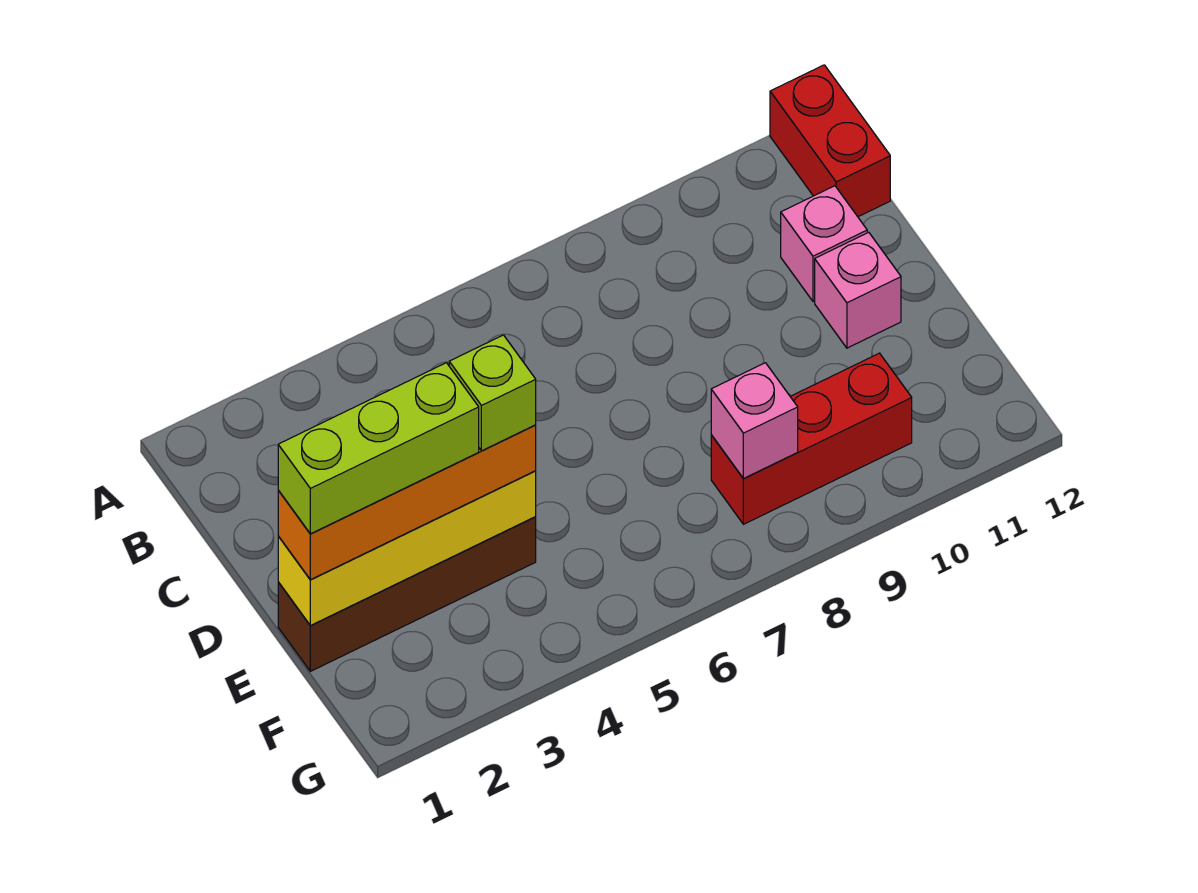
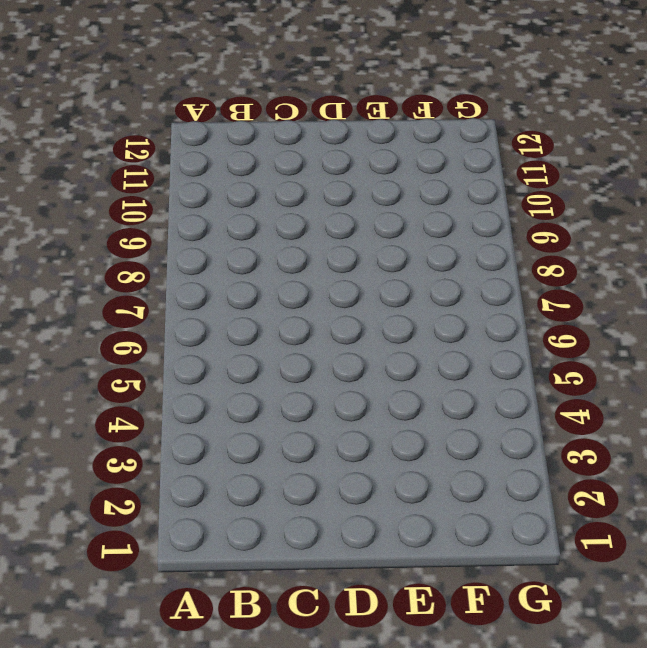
none -> red 1x2 brick [770,65,890,217]
none -> pink 1x1 brick [781,186,867,301]

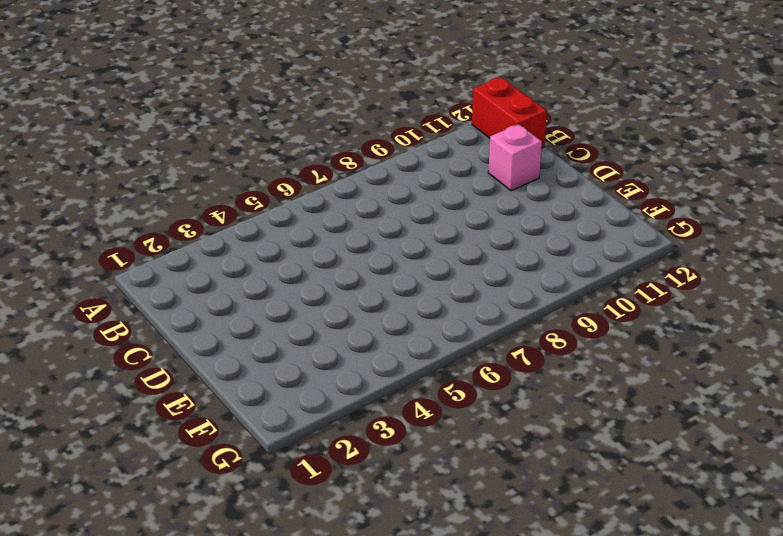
none -> pink 1x1 brick [815,232,901,348]
none -> brown 1x4 brick [278,517,536,671]

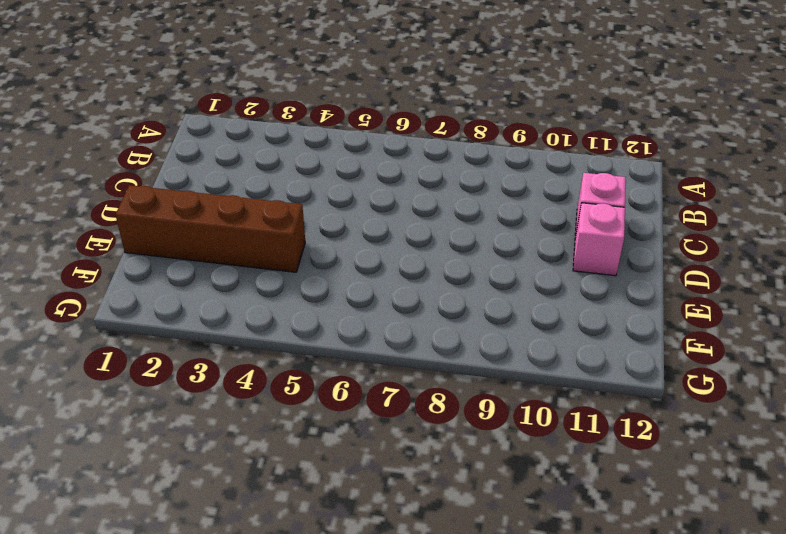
none -> red 1x2 brick [770,65,890,217]
none -> red 1x3 brick [711,353,912,524]

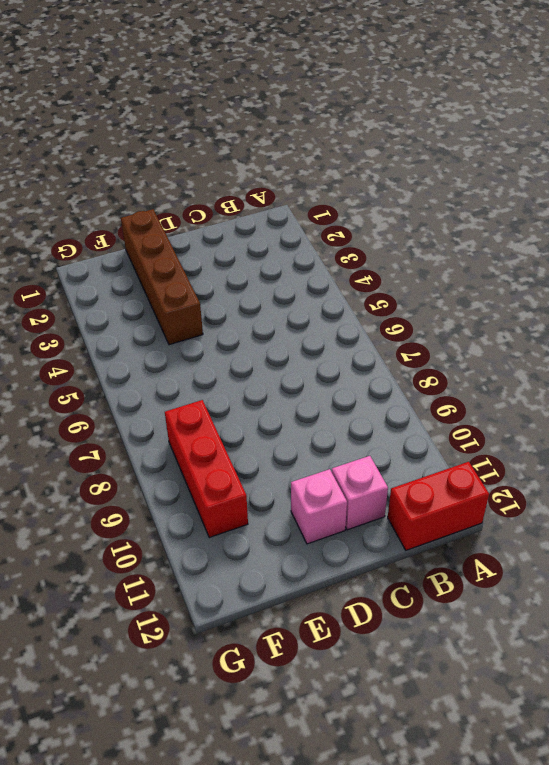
none -> yellow 1x4 brick [278,471,536,626]
none -> pink 1x1 brick [711,363,798,479]

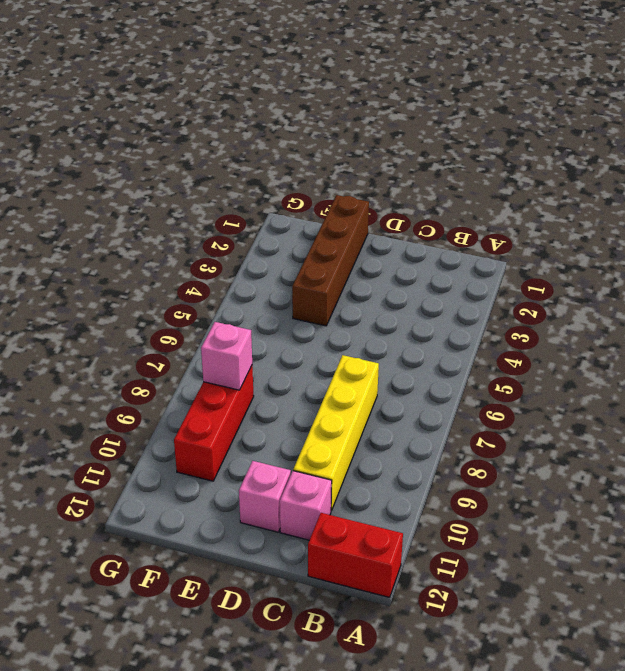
yellow 1x4 brick [293,355,379,511] -> yellow 1x4 brick moved to [278,471,536,626]
none -> orange 1x4 brick [278,425,536,580]
none -> lime 1x3 brick [278,363,479,534]

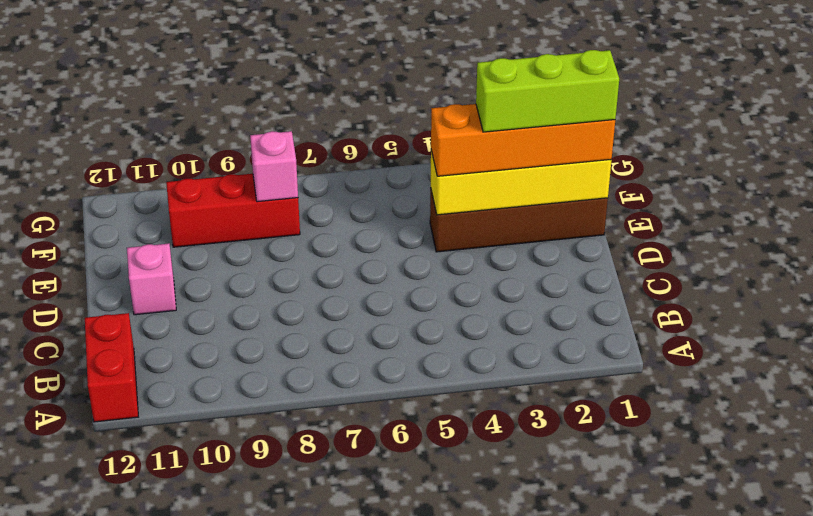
none -> pink 1x1 brick [781,186,867,301]
none -> lime 1x1 brick [449,335,536,451]

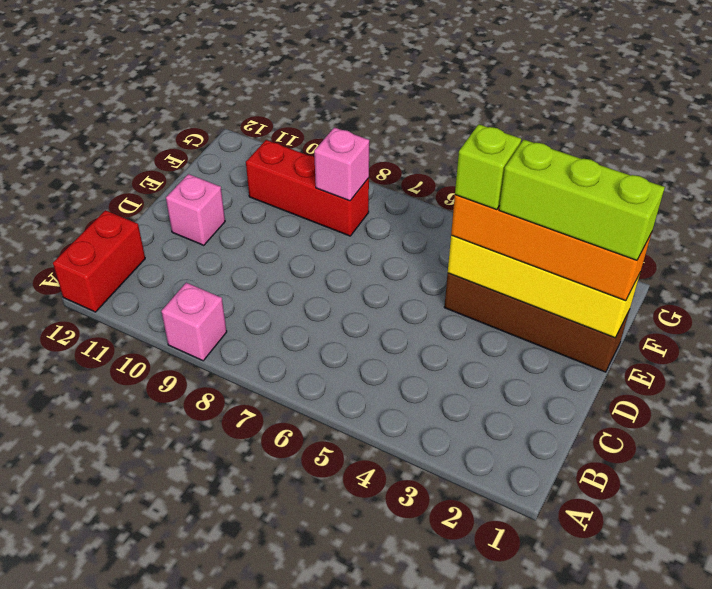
pink 1x1 brick [161,283,227,361] -> pink 1x1 brick moved to [781,186,867,301]

